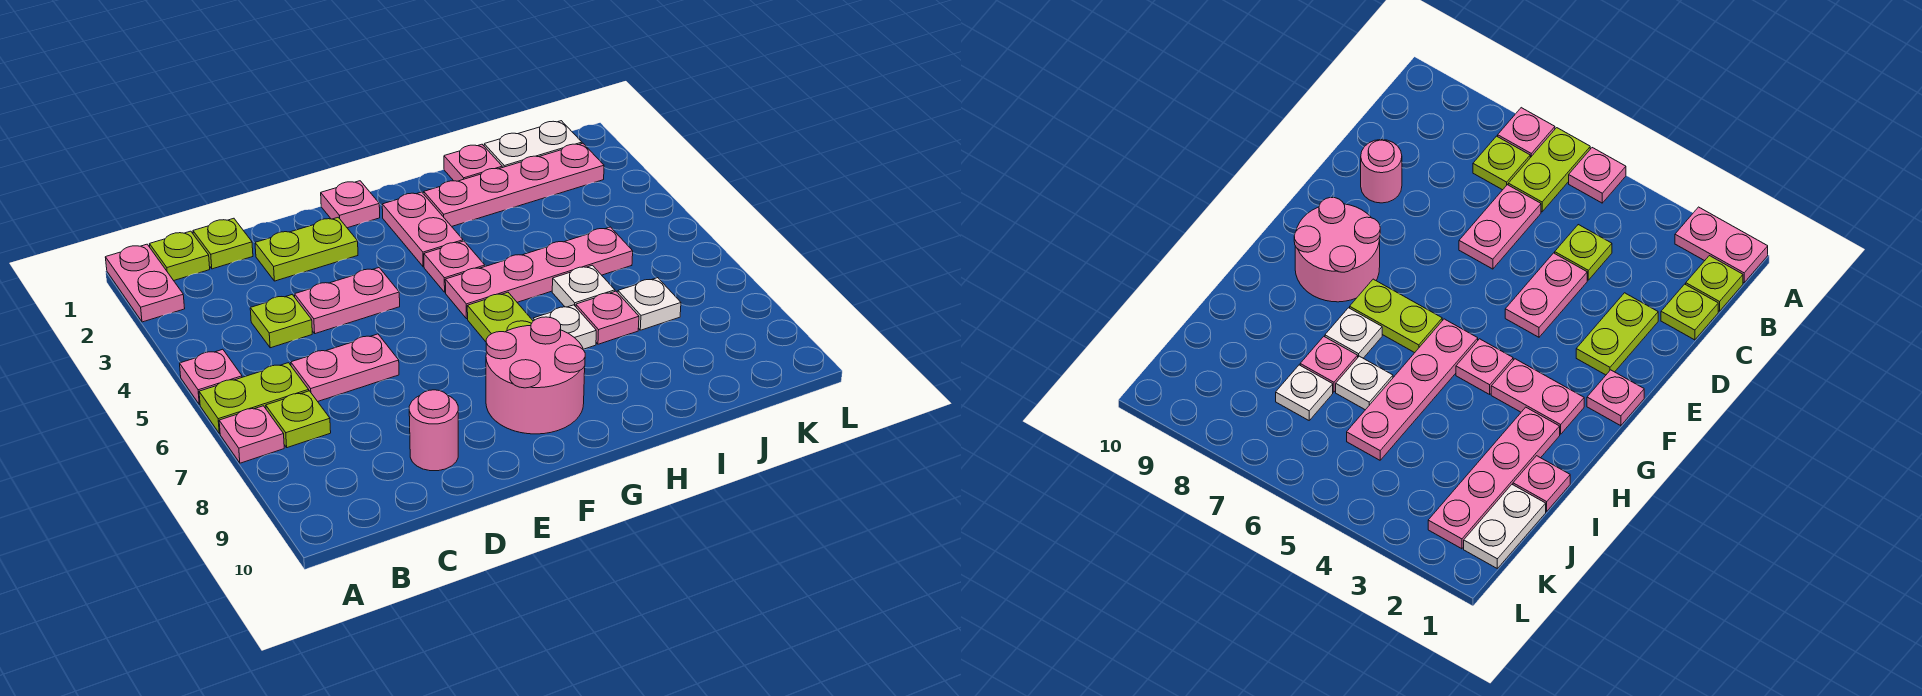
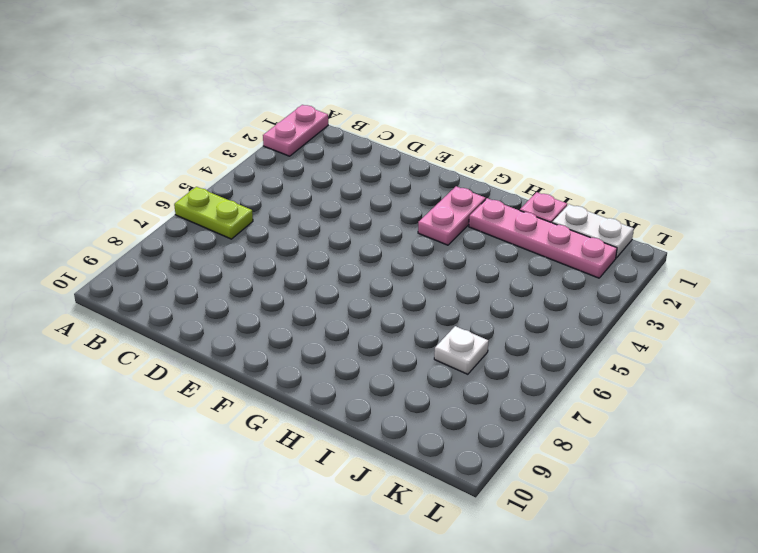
none -> pink 1x1 plate [180,349,242,405]
none -> pink 1x1 plate [219,406,284,463]
none -> lime 1x1 plate [150,231,210,281]

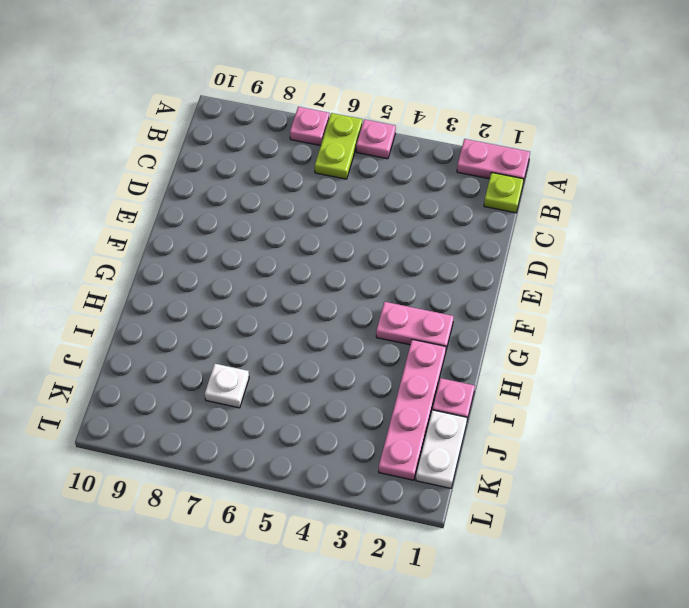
none -> lime 1x1 plate [266,391,331,448]
none -> lime 1x1 plate [193,218,253,269]
none -> lime 1x1 plate [250,295,312,348]

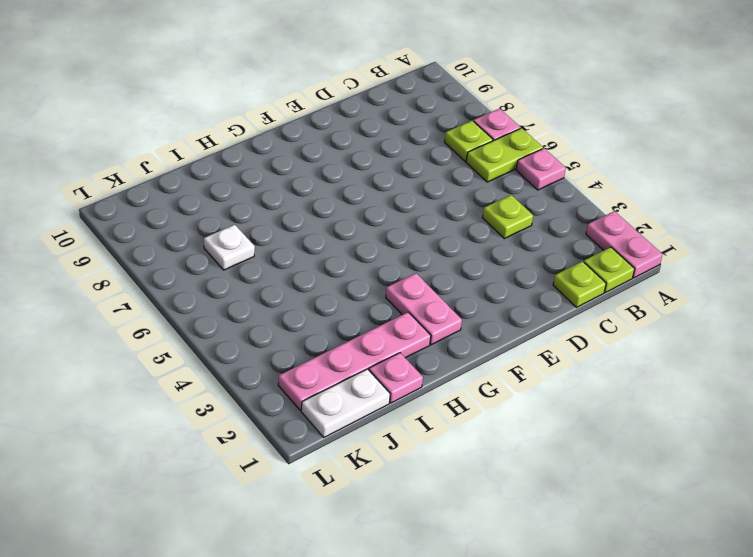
none -> pink 1x2 plate [291,334,399,401]
none -> lime 1x2 plate [255,217,358,281]
none -> pink 1x2 plate [295,268,400,334]

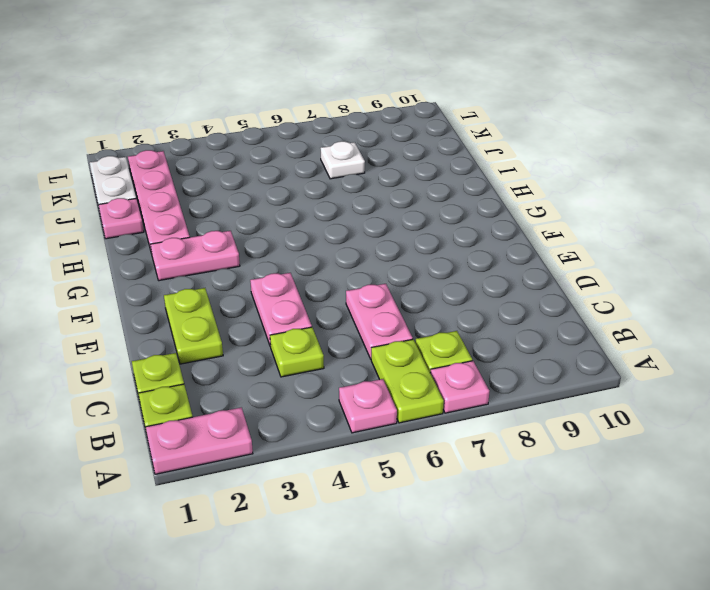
none -> pink 1x1 round brick [409,390,458,471]
none -> pink 1x1 plate [321,181,380,228]
none -> pink 2x2 round brick [486,317,585,434]

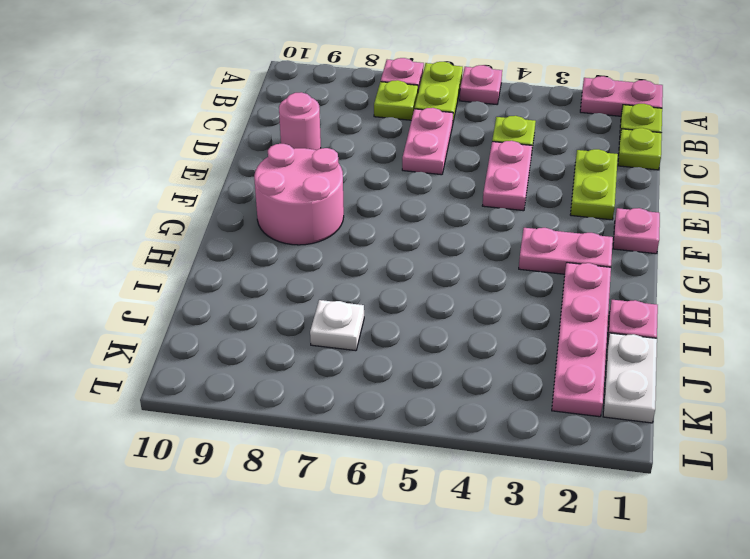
none -> pink 1x1 plate [424,241,485,292]
none -> pink 1x4 plate [445,227,633,319]
none -> lime 1x2 plate [467,292,533,342]

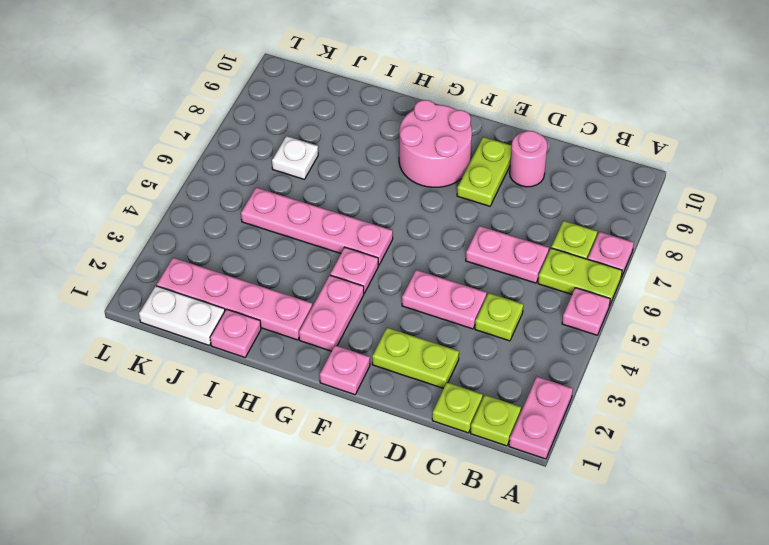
lime 1x2 plate [457,137,512,206] -> lime 1x2 plate moved to [467,292,533,342]
none -> white 1x1 plate [533,305,596,349]
none -> white 1x1 plate [552,265,615,307]
none -> pink 1x1 plate [576,291,639,344]

